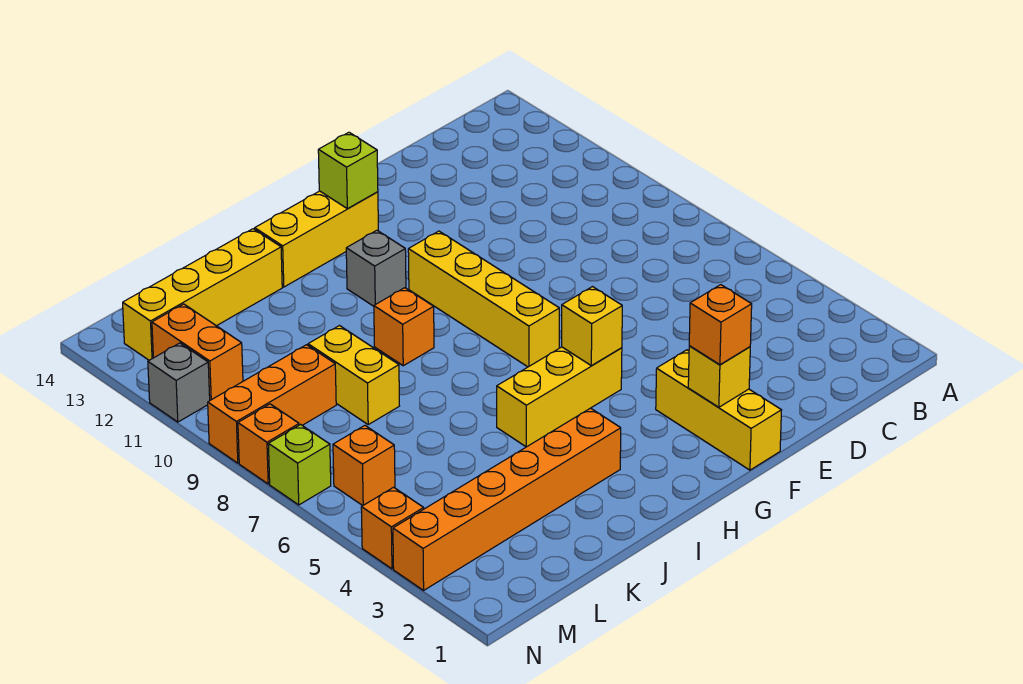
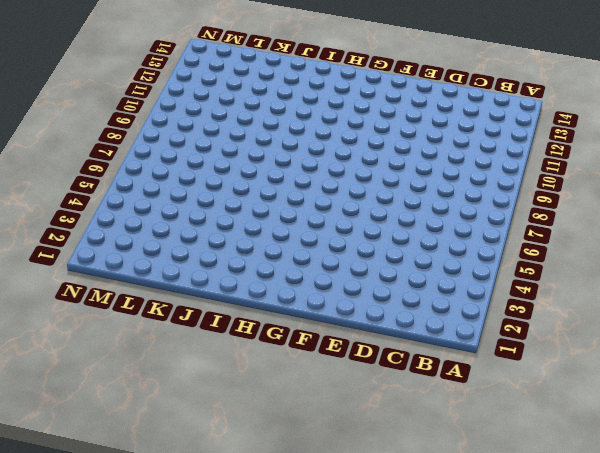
none -> yellow 1x3 brick [656,350,781,470]
none -> yellow 1x3 brick [497,347,622,447]
none -> yellow 1x4 brick [408,231,559,367]

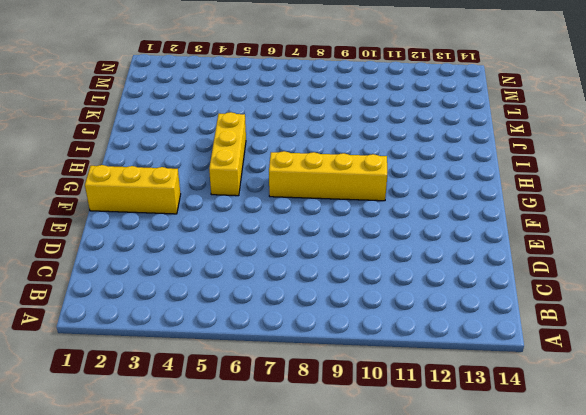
none -> yellow 1x3 brick [255,191,378,287]
none -> grey 1x1 brick [346,230,406,306]
none -> orange 1x6 brick [393,408,621,590]

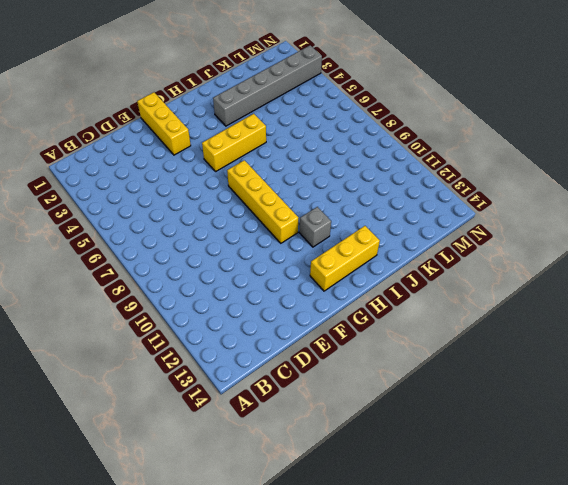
grey 1x6 brick [213,45,322,126] -> orange 1x6 brick [393,408,621,590]
none -> orange 1x1 brick [374,288,434,366]
none -> yellow 1x4 brick [123,229,282,360]
none -> yellow 1x2 brick [308,326,399,424]

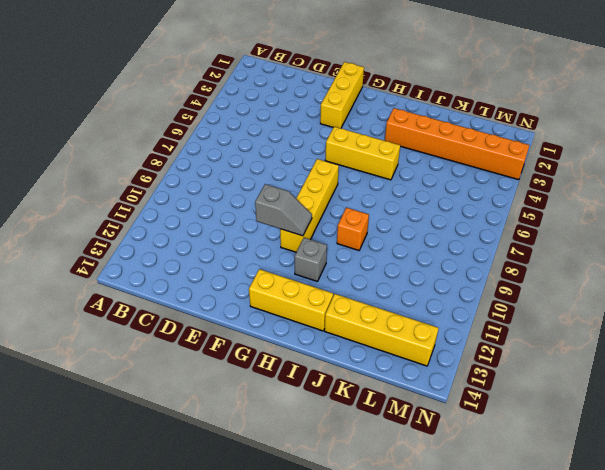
grey 1x2 slope [255,184,312,236] -> none
none -> yellow 1x2 brick [308,326,399,424]
none -> orange 1x3 brick [208,345,336,463]
none -> orange 1x1 brick [333,426,395,506]

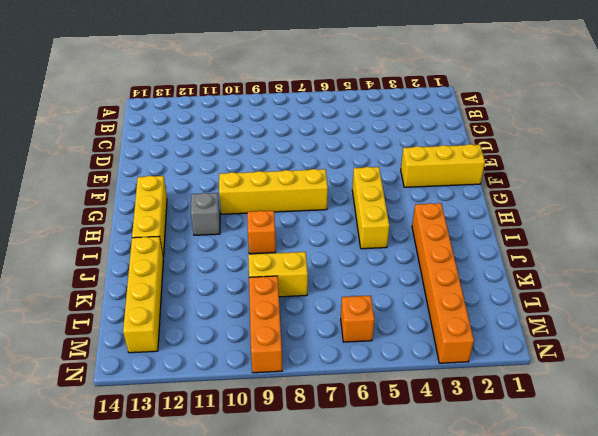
none -> orange 1x2 brick [152,304,243,400]
none -> orange 1x1 brick [361,487,424,569]
none -> lime 1x1 brick [268,425,331,505]

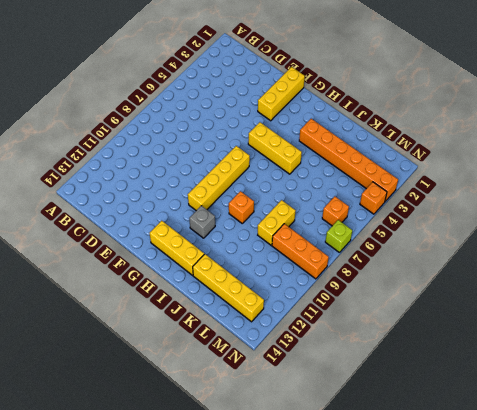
none -> orange 1x2 brick [152,304,243,400]
none -> orange 1x1 brick [238,404,299,484]
none -> grey 1x1 brick [148,343,210,422]

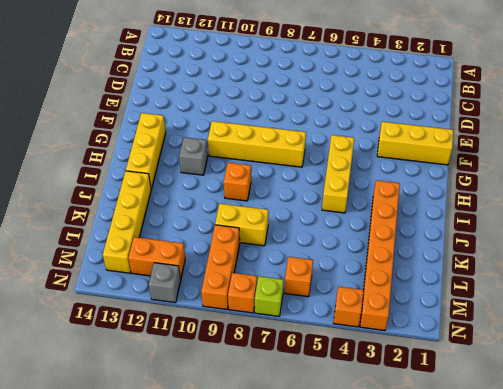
none -> yellow 1x1 brick [688,346,750,407]
none -> yellow 1x1 brick [562,287,622,366]
none -> lime 1x1 brick [318,132,378,209]

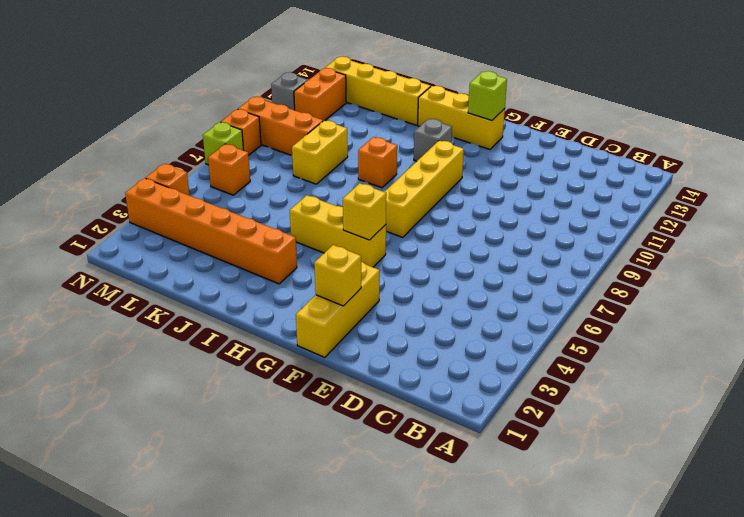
none -> orange 1x1 brick [689,285,752,365]

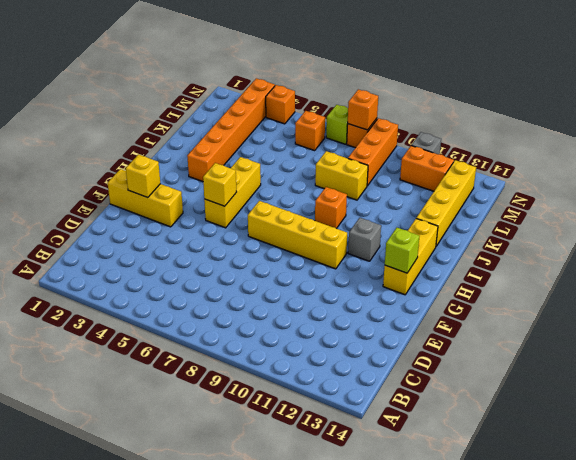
orange 1x1 brick [348,89,378,130] -> orange 1x1 brick moved to [689,285,752,365]

